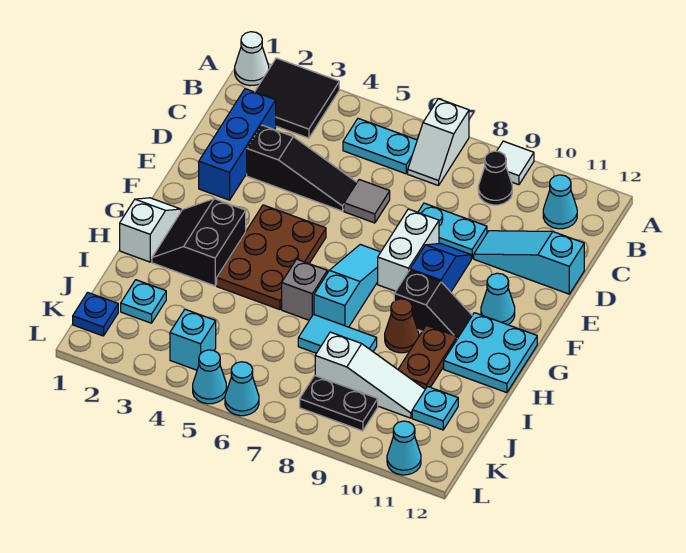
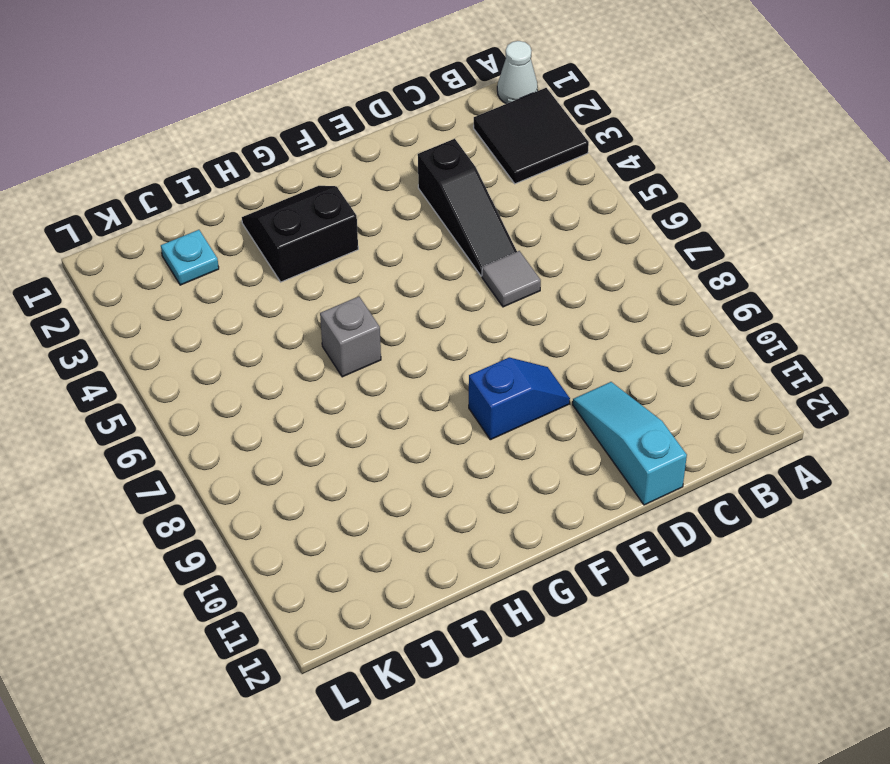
none -> white 1x2 slope [408,99,469,186]
none -> white 1x1 tile [497,141,534,185]
none -> cyan 1x2 plate [343,119,417,174]
none -> black 1x1 cone [478,151,512,205]

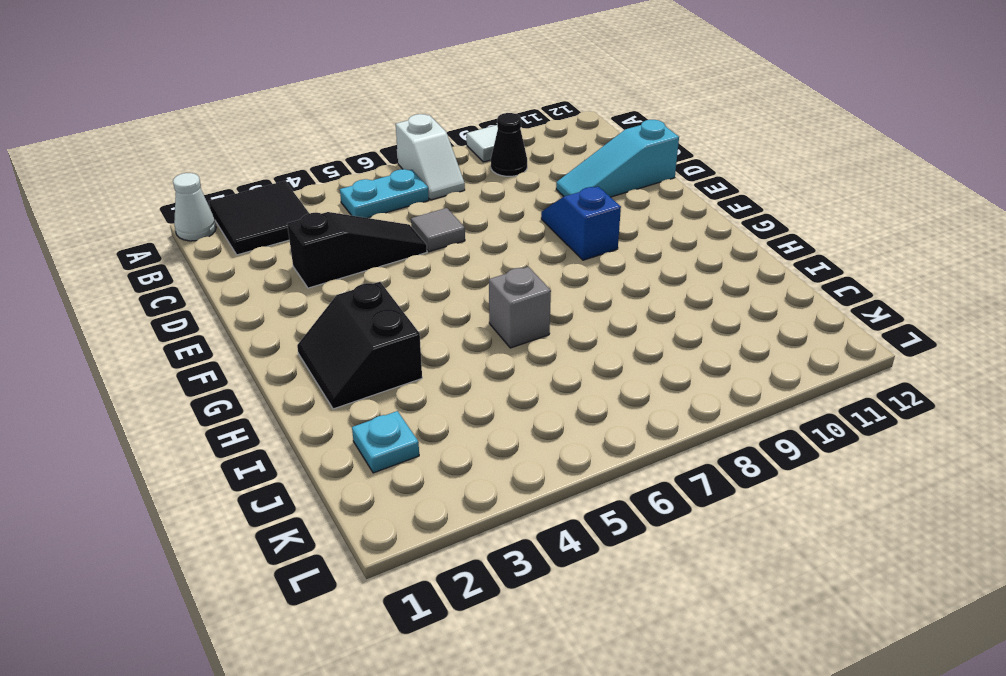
none -> cyan 1x1 cone [543,175,577,229]
none -> blue 1x3 brick [199,89,276,200]
none -> cyan 1x2 plate [418,203,487,258]
none -> white 1x2 brick [378,209,439,291]

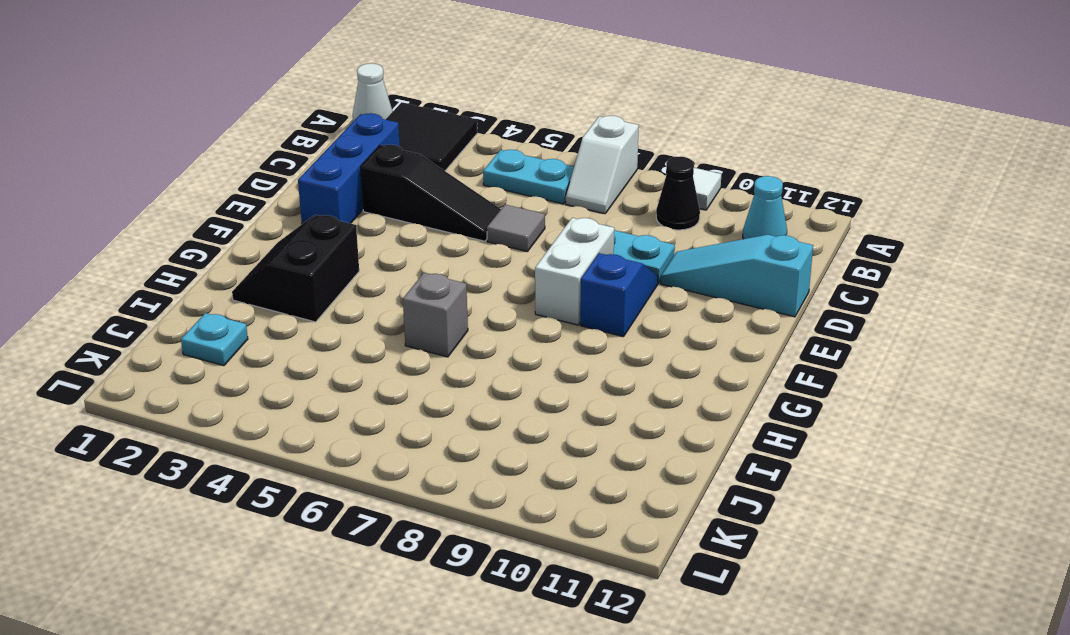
none -> brown 2x3 plate [217,205,326,310]
none -> cyan 1x3 slope [314,244,381,327]
none -> cyan 1x1 cone [481,273,515,325]
none -> white 1x2 slope [120,198,181,262]

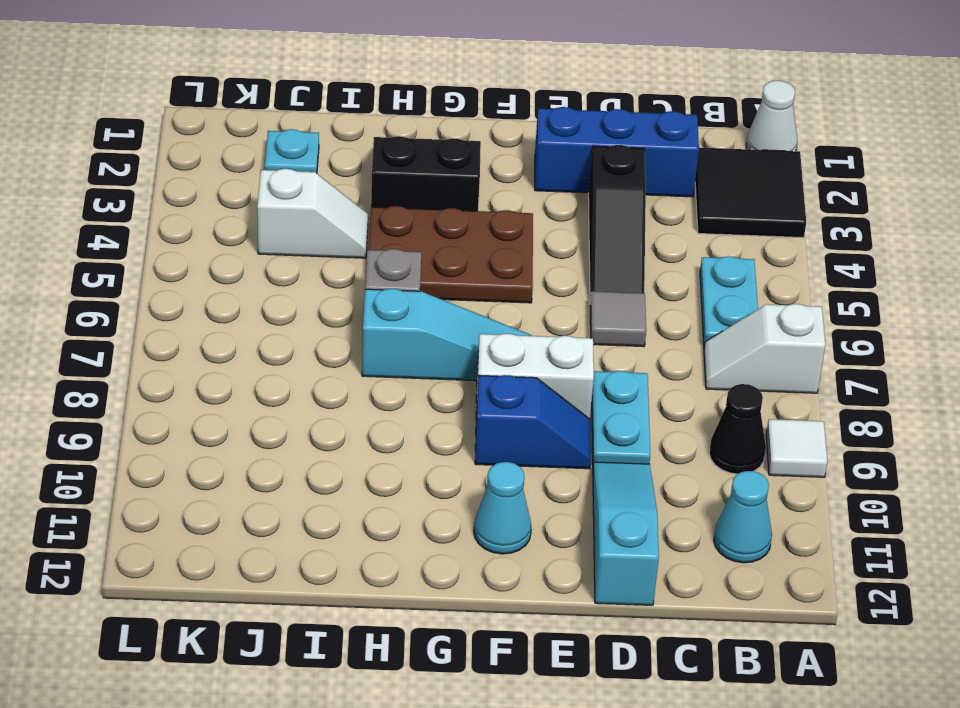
white 1x2 slope [257,169,368,258] -> white 1x2 slope moved to [120,198,181,262]
none -> black 1x2 slope [394,270,472,339]
none -> cyan 2x2 plate [444,313,537,393]
none -> brown 1x1 cone [385,299,419,353]
none -> brown 1x2 plate [398,325,457,389]

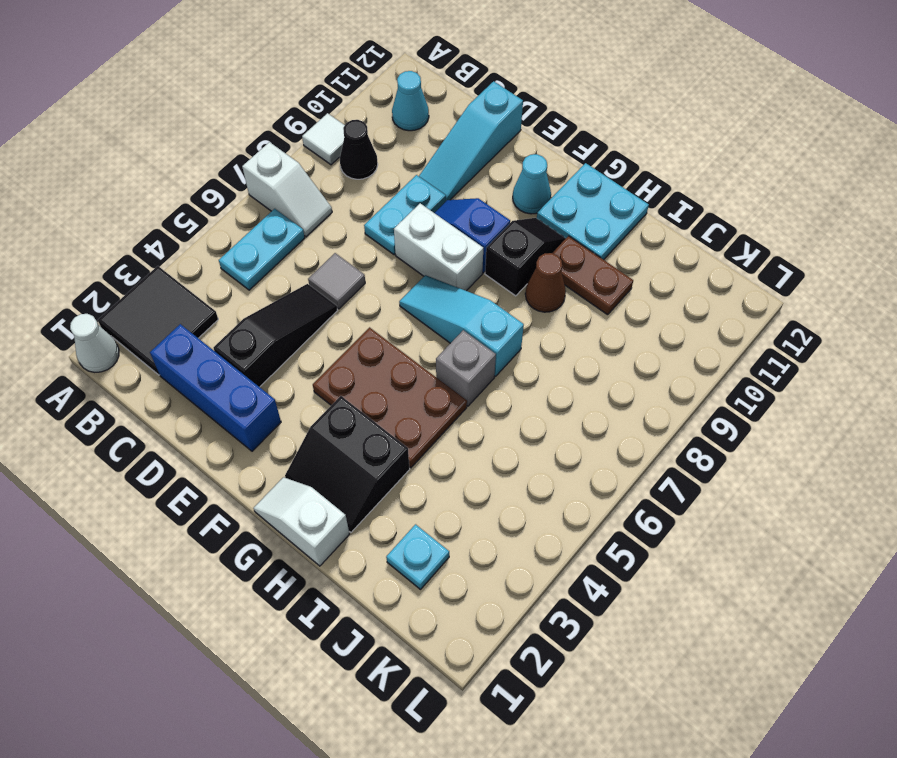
none -> cyan 1x2 tile [298,314,377,353]
none -> white 1x3 slope [315,332,425,418]
none -> cyan 1x1 plate [412,387,458,430]
none -> blue 1x1 plate [73,293,118,336]

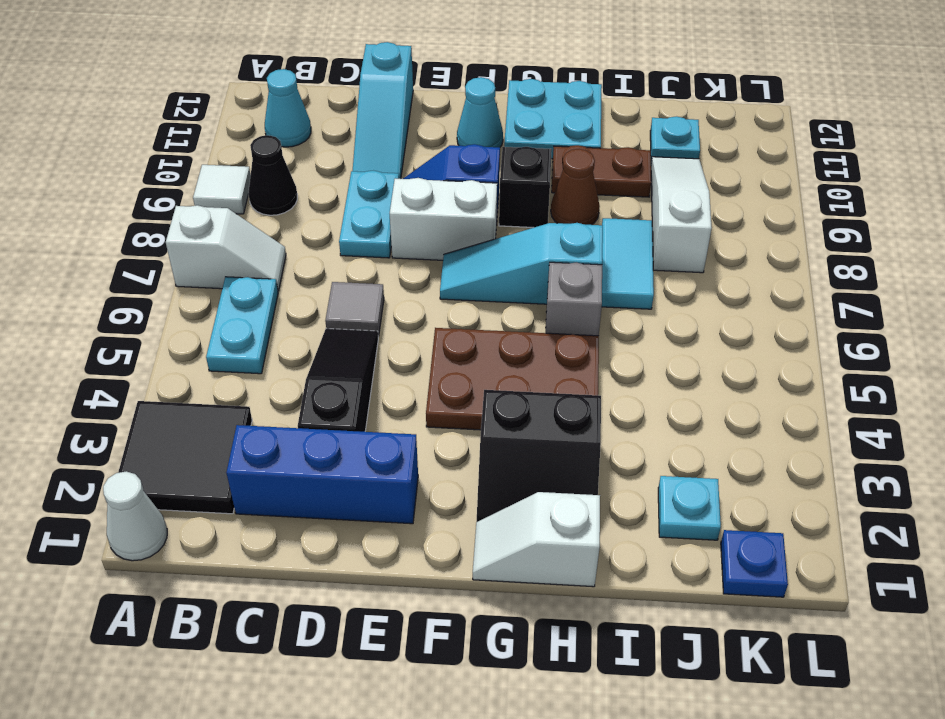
none -> cyan 1x1 brick [170,309,216,370]
none -> black 1x2 plate [300,376,378,431]
none -> cyan 1x1 cone [193,350,227,404]
none -> cyan 1x1 cone [225,362,259,416]

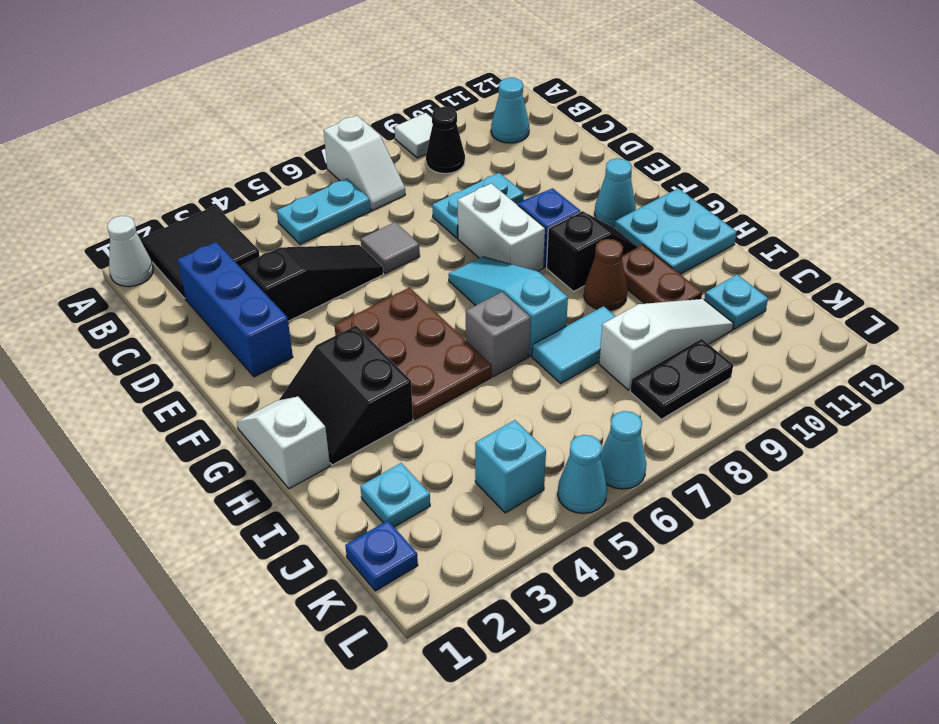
none -> cyan 1x3 slope [474,231,584,294]
none -> cyan 1x1 cone [387,421,421,475]

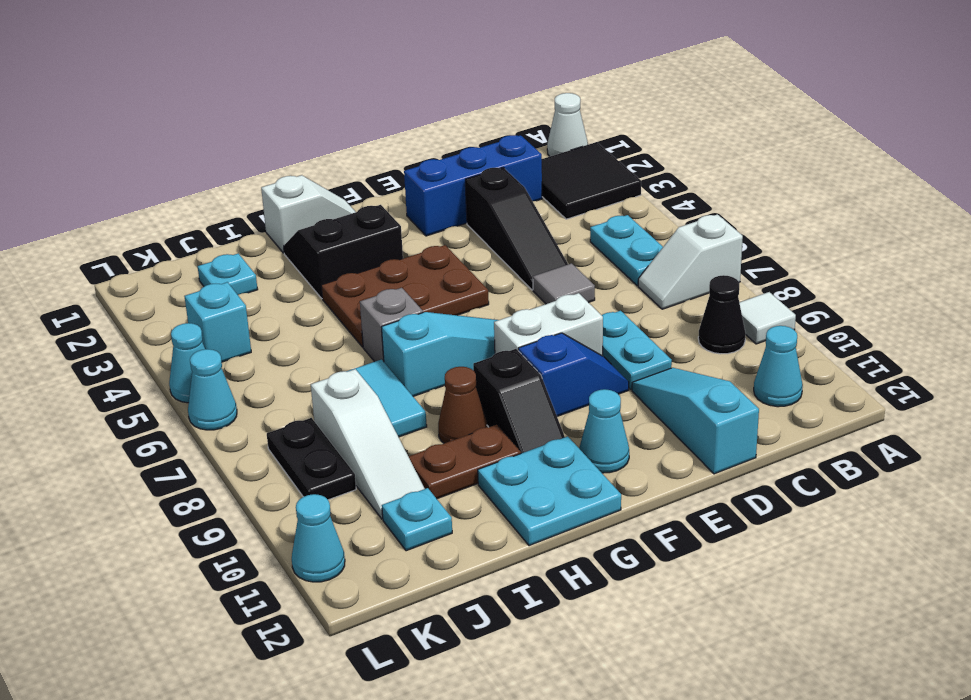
none -> blue 1x1 plate [73,293,118,336]

